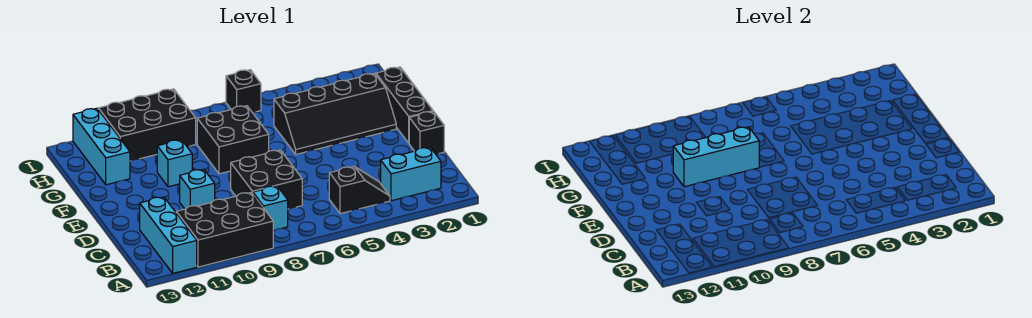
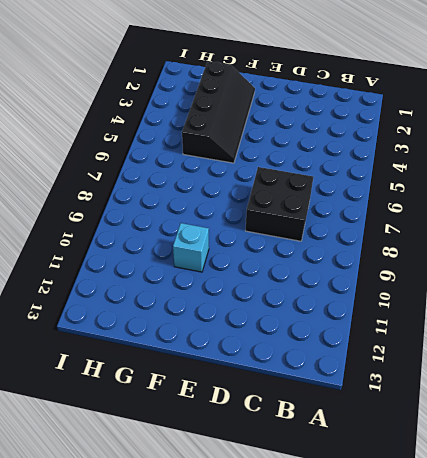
none -> black 2x3 brick [176,192,273,267]
none -> cyan 1x3 brick [140,197,197,273]
none -> cyan 1x2 brick [381,147,441,201]

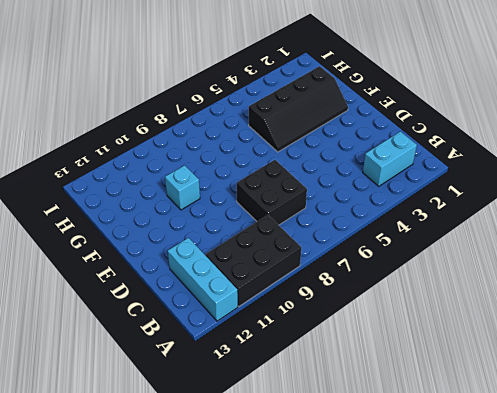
none -> black 1x2 slope [329,167,390,214]
none -> cyan 1x1 brick [253,186,288,231]
none -> black 1x1 brick [409,111,444,154]

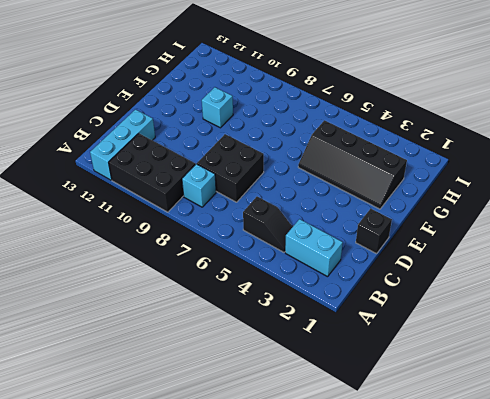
none -> cyan 1x1 brick [180,169,215,209]
none -> black 1x3 brick [376,67,433,143]
none -> black 2x2 brick [197,106,269,174]

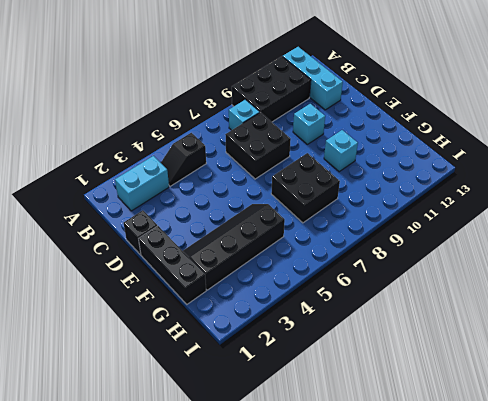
none -> cyan 1x3 brick [73,108,130,185]
none -> black 2x3 brick [98,89,196,161]
none -> black 1x1 brick [226,70,261,112]

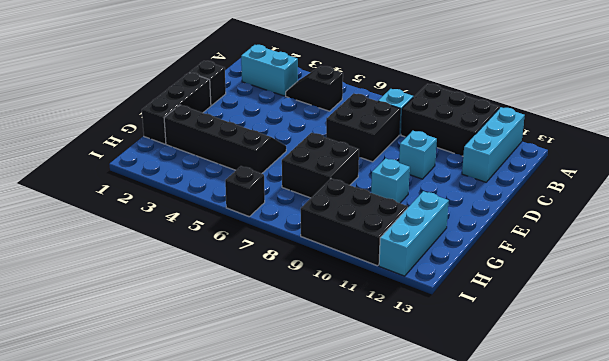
none -> cyan 1x3 brick [673,127,759,187]

